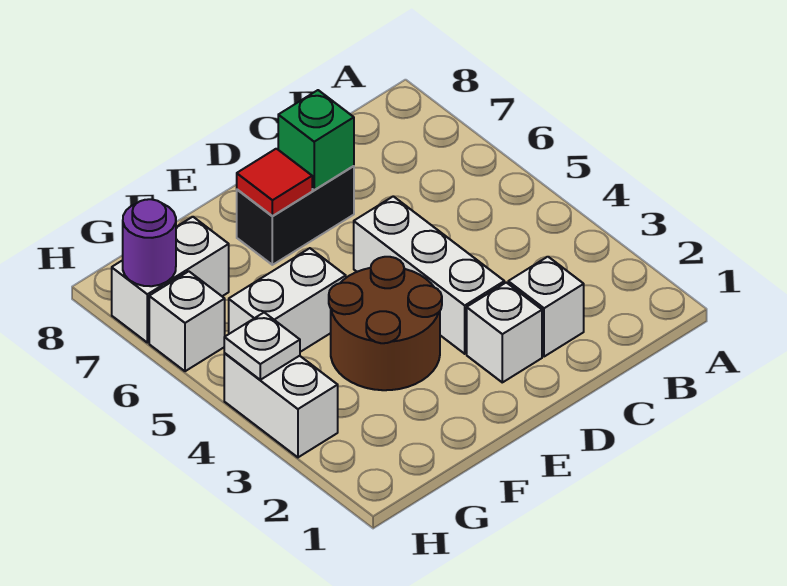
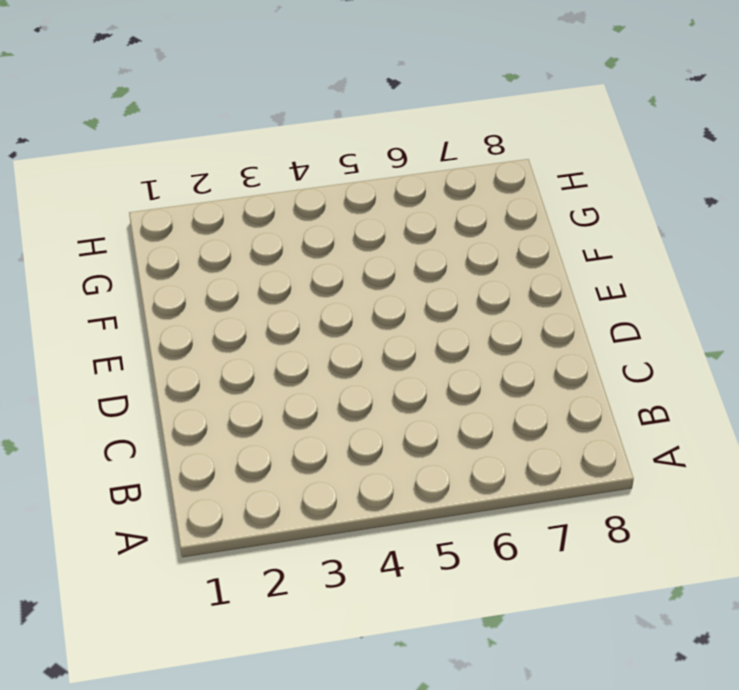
none -> white 1x1 brick [508,257,584,357]
none -> white 1x1 brick [467,283,542,382]
none -> white 1x3 brick [354,196,504,354]

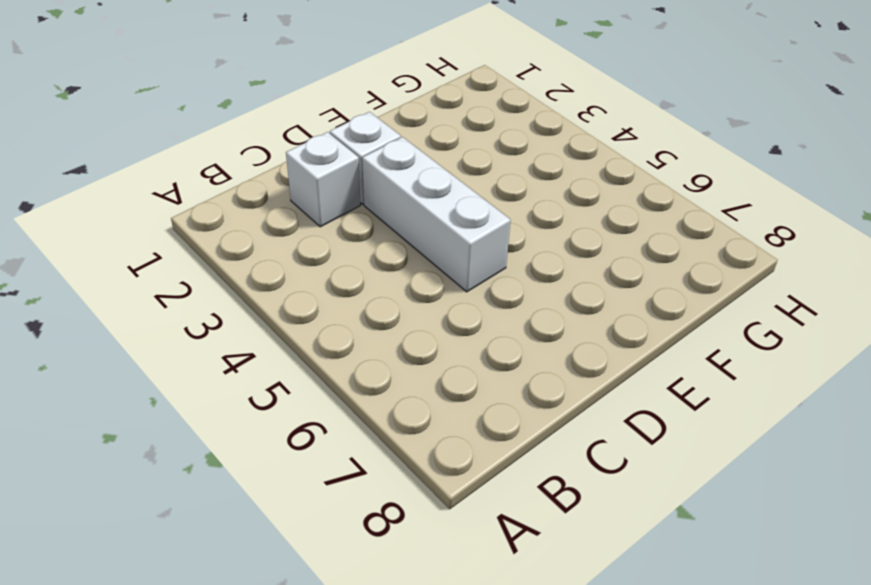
none -> black 1x2 brick [237,166,354,265]
none -> brown 2x2 round brick [329,257,442,390]
none -> white 1x2 brick [229,248,346,352]

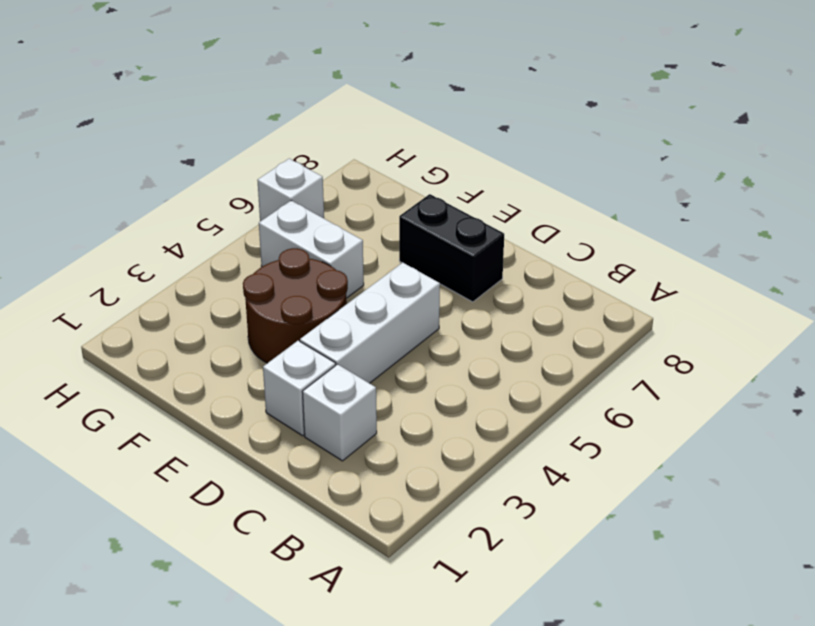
none -> white 1x2 brick [112,217,229,343]
none -> white 1x2 brick [224,354,338,457]
none -> green 1x1 brick [278,90,354,190]

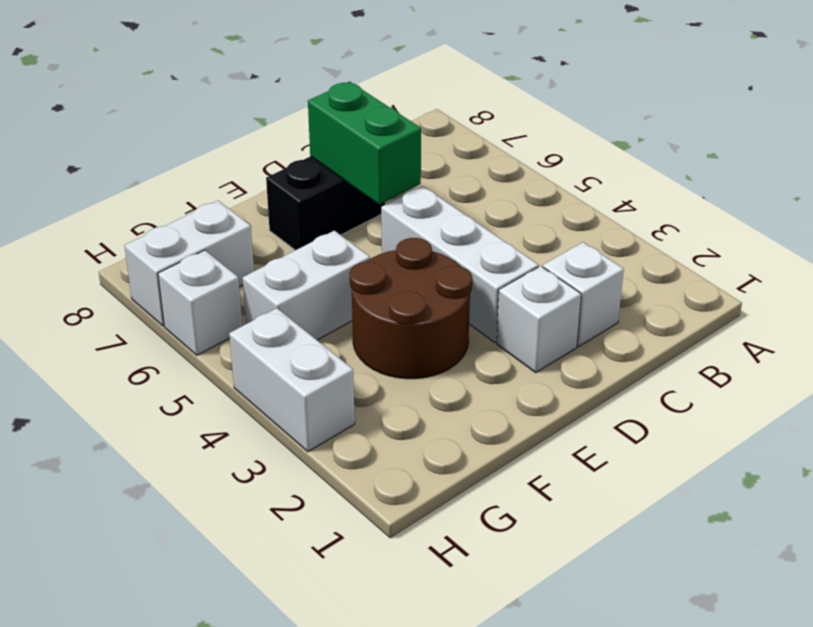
green 1x2 brick [308,82,421,205] -> green 1x1 brick [278,90,354,190]
none -> red 1x1 tile [237,149,312,216]
none -> white 1x1 plate [224,313,300,380]
none -> purple 1x1 round brick [123,199,176,286]

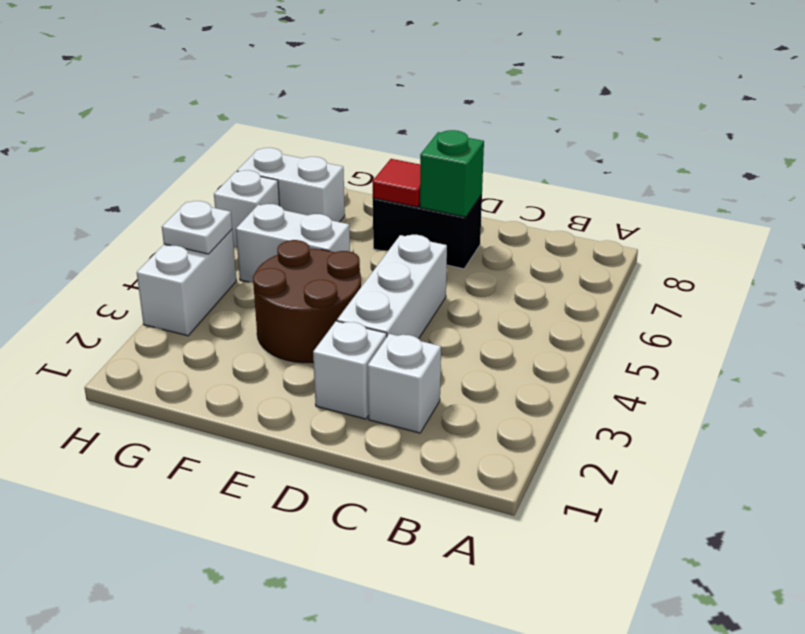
none -> purple 1x1 round brick [123,199,176,286]

